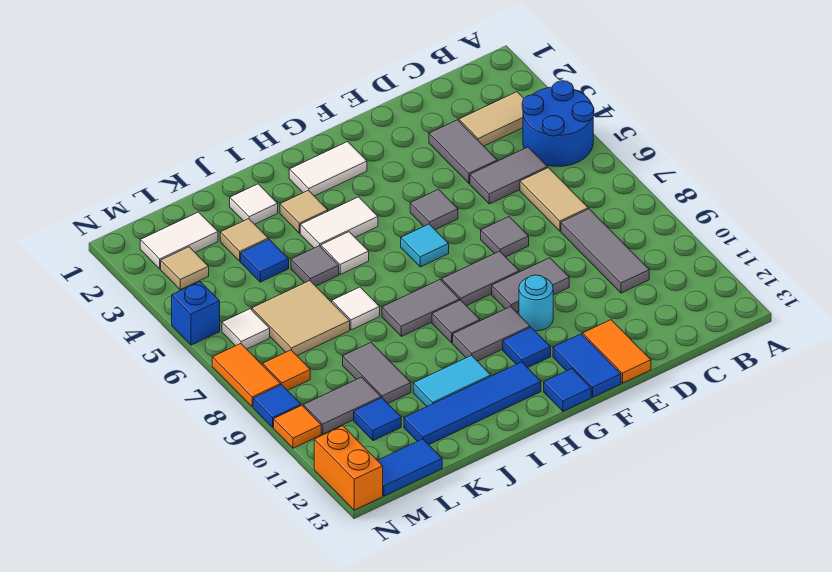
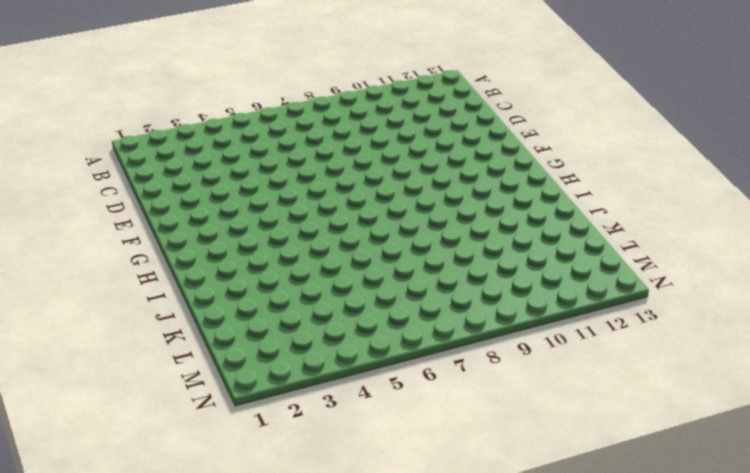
none -> blue 2x2 round brick [522,81,594,166]
none -> tan 1x2 tile [459,92,524,146]
none -> grey 1x2 tile [470,147,547,204]
none -> tan 1x2 tile [520,168,588,231]

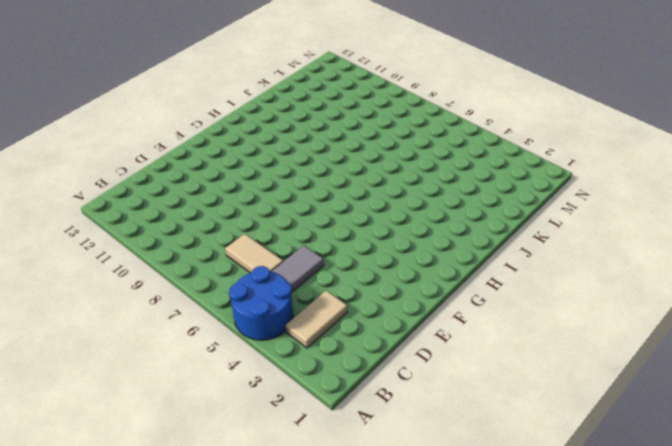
none -> grey 1x3 tile [561,209,649,293]
none -> grey 1x2 tile [429,120,497,183]
none -> grey 1x1 tile [481,217,529,257]
none -> grey 1x2 tile [492,258,569,312]

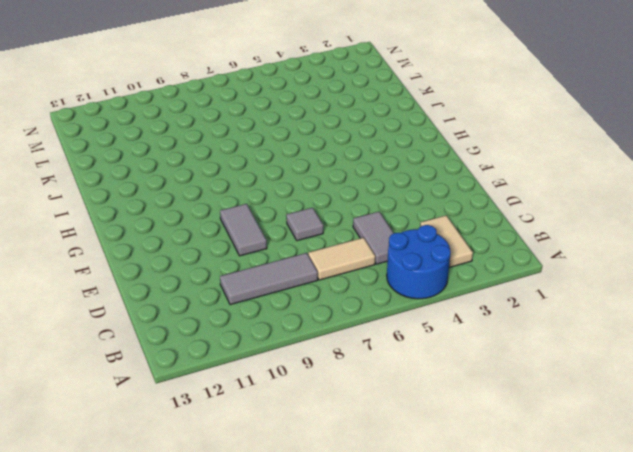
none -> grey 1x2 tile [429,120,497,183]
none -> orange 1x2 tile [583,320,651,383]
none -> grey 1x1 tile [410,189,458,230]
none -> grey 1x2 tile [442,251,519,306]

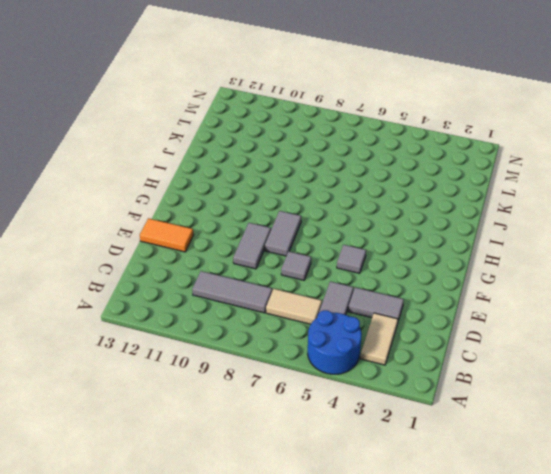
none -> cyan 1x1 round brick [519,275,553,331]
none -> blue 1x2 tile [553,334,621,397]
none -> white 1x2 tile [289,142,367,196]
none -> cyan 1x1 tile [401,224,449,267]

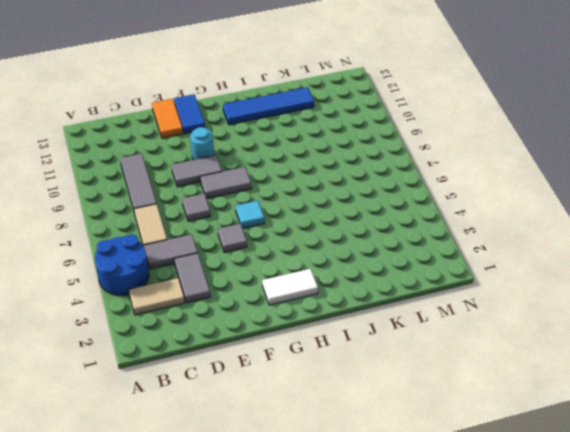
none -> grey 1x2 tile [453,307,530,361]
none -> blue 1x1 tile [503,327,551,368]
none -> blue 1x1 tile [544,369,591,411]
none -> white 1x2 tile [300,197,378,248]

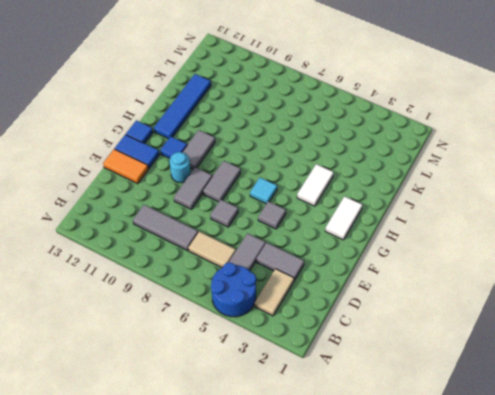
none -> grey 1x2 tile [382,280,460,336]
none -> grey 1x1 tile [432,300,480,343]
none -> tan 1x1 tile [280,190,328,233]
none -> white 1x1 tile [321,232,369,274]

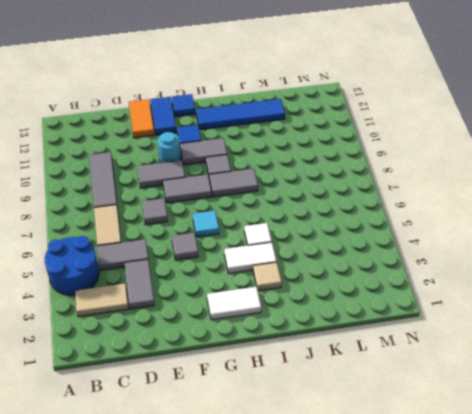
none -> cyan 1x2 tile [413,356,491,406]
none -> white 1x1 tile [230,184,278,224]
none -> grey 1x1 tile [291,246,339,286]
none -> white 1x1 tile [332,287,380,330]

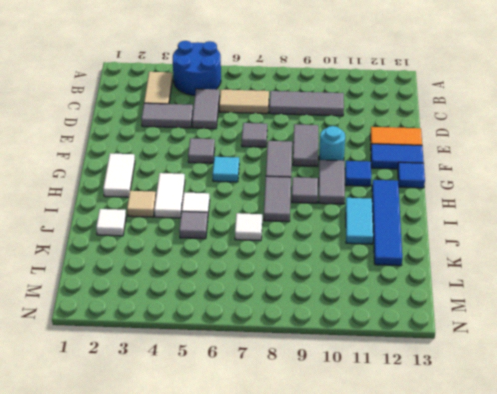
none -> tan 1x1 tile [220,219,268,261]
none -> blue 1x1 tile [241,239,289,282]
none -> tan 2x2 tile [252,281,350,356]
none -> grey 1x2 tile [343,343,411,403]

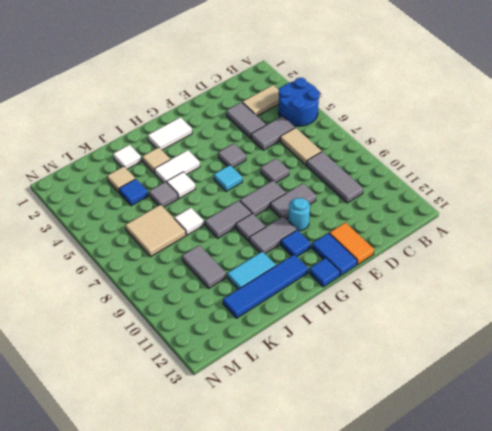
none -> white 1x2 tile [140,212,218,269]
none -> grey 1x2 tile [303,377,381,434]
none -> blue 1x1 tile [354,398,401,441]
none -> blue 1x2 tile [377,439,442,496]

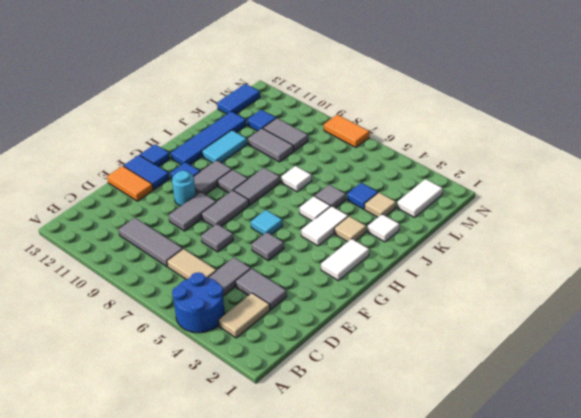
grey 1x2 tile [263,118,308,151] -> grey 1x2 tile turned to [303,377,381,434]
none -> tan 2x2 tile [252,281,350,356]
none -> tan 1x1 tile [161,247,209,290]
none -> white 1x1 tile [222,309,270,349]
none -> orange 1x1 tile [263,350,310,391]

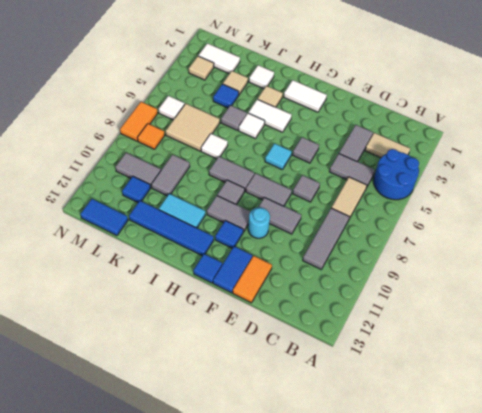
none -> blue 1x1 brick [172,282,220,345]
none -> blue 1x1 tile [253,385,301,427]
none -> orange 1x1 tile [274,406,321,448]
none -> orange 1x2 brick [314,426,383,510]

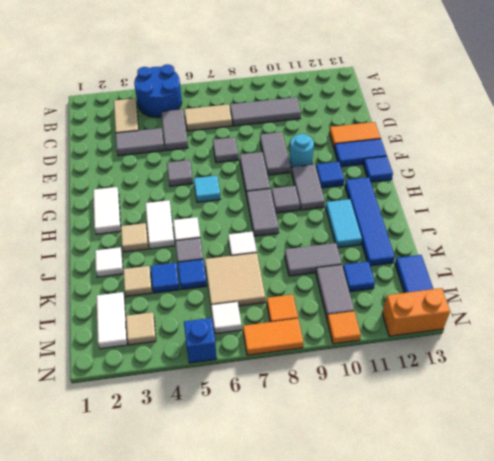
blue 1x1 tile [178,259,207,290] -> blue 1x1 tile moved to [253,385,301,427]

